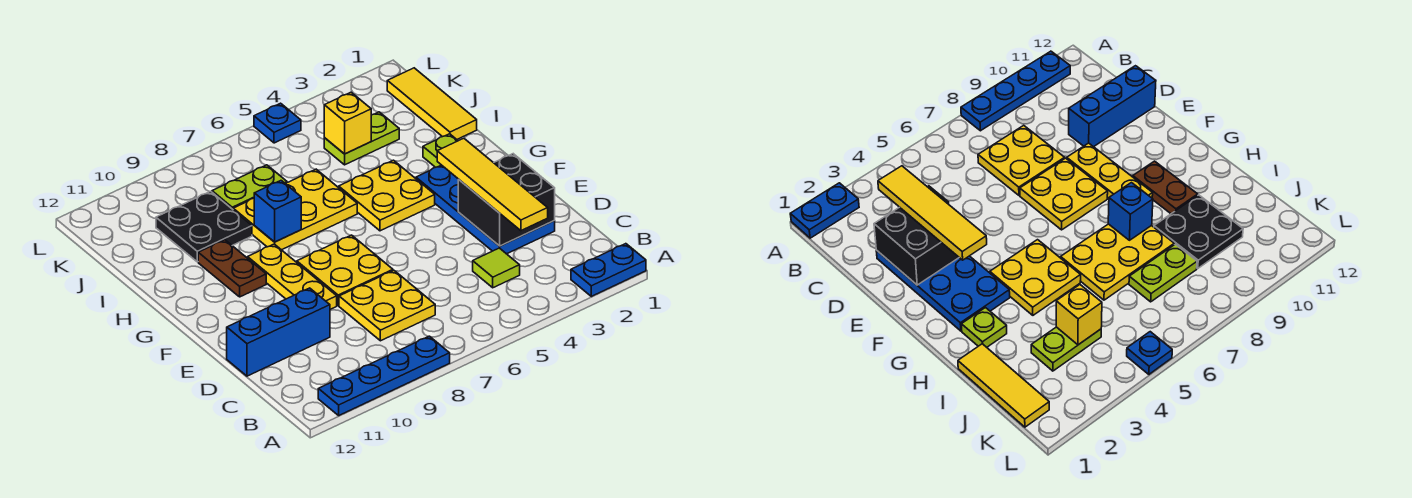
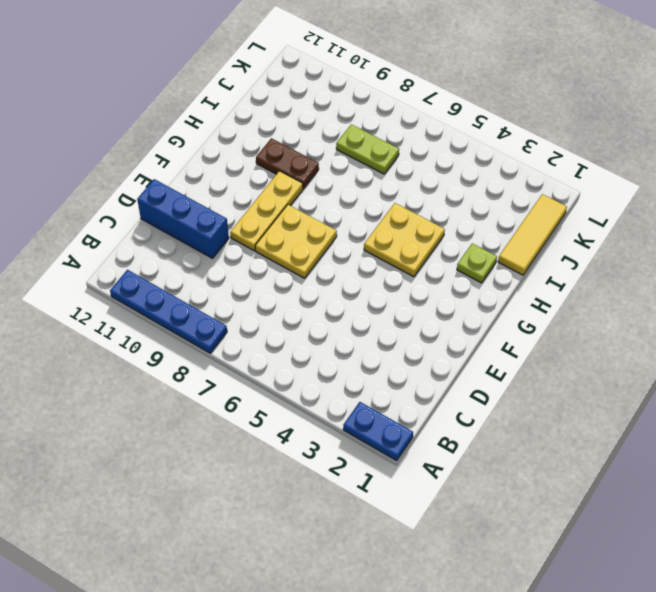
brown 1x2 plate [256,138,319,189] -> brown 1x2 plate turned to [198,240,266,297]
none -> lime 1x1 tile [473,248,520,288]
none -> yellow 2x2 plate [339,270,435,341]
none -> blue 2x4 plate [416,165,555,254]

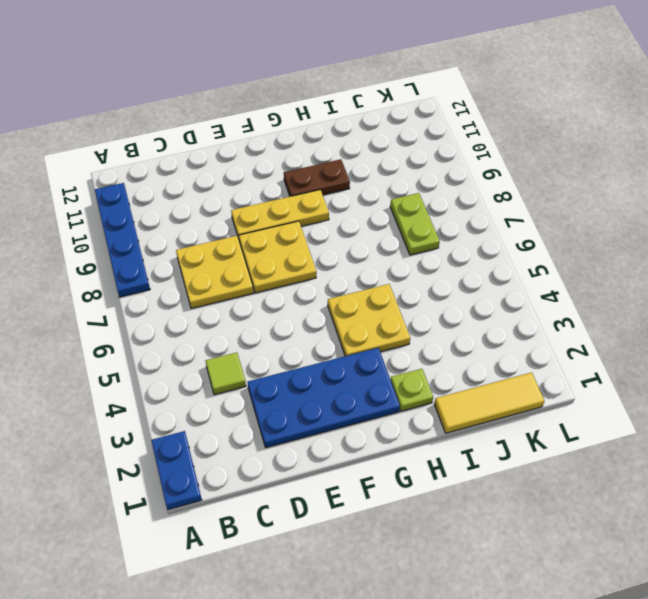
none -> blue 1x3 brick [227,288,330,376]
none -> yellow 2x3 plate [233,169,357,250]
none -> black 2x2 plate [156,191,252,262]

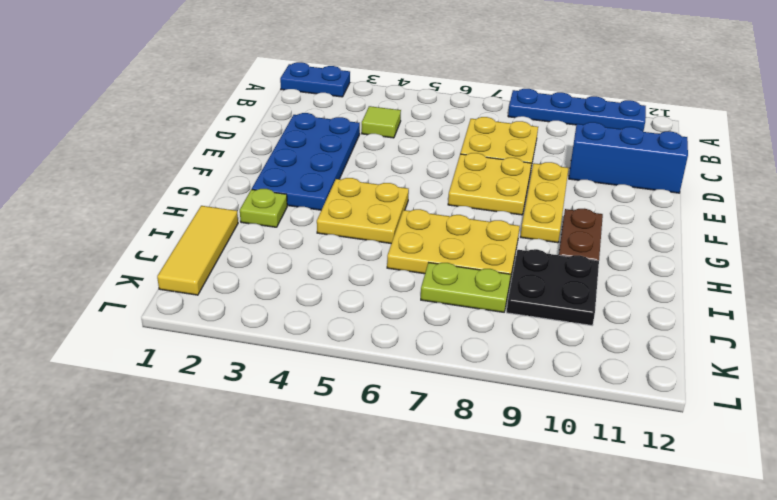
none -> lime 1x2 plate [324,112,399,165]
none -> blue 1x1 plate [254,103,301,143]
none -> black 2x2 brick [458,154,555,246]

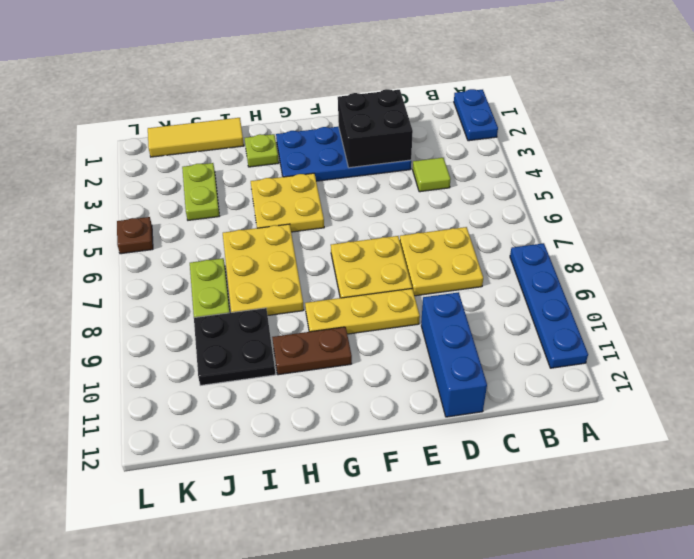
brown 1x1 plate [117,217,153,254] -> blue 1x1 plate [254,103,301,143]
none -> blue 1x1 brick [254,181,301,242]
none -> yellow 1x1 brick [324,92,371,154]
none -> yellow 1x4 tile [437,138,548,231]

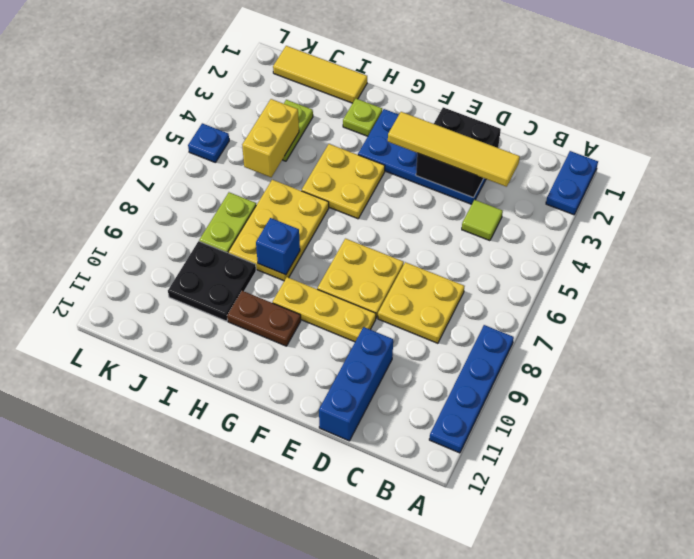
yellow 1x2 brick [242,99,299,177] -> yellow 1x1 brick [324,92,371,154]

